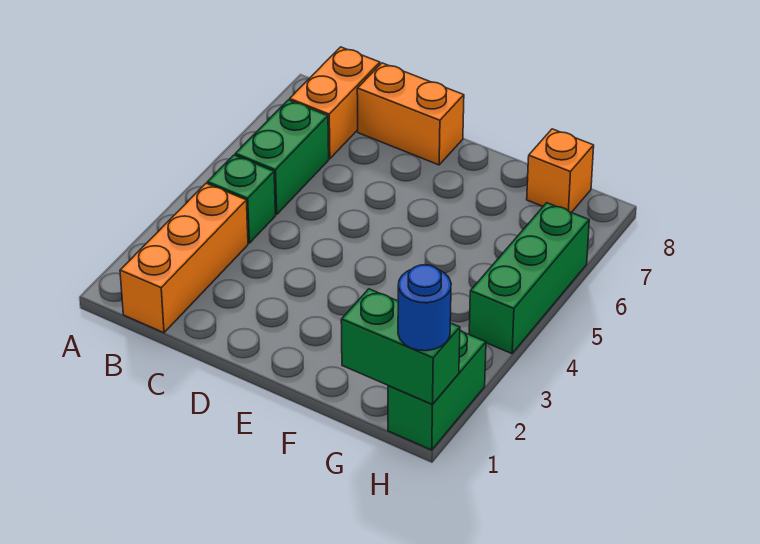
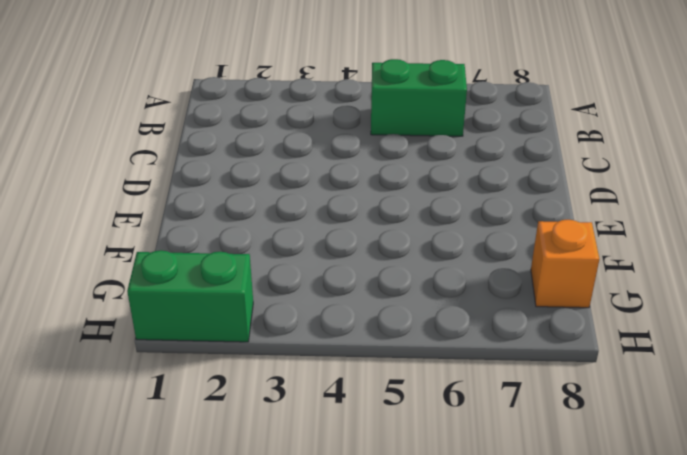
none -> orange 1x3 brick [120,183,248,333]
none -> green 1x1 brick [207,155,275,243]

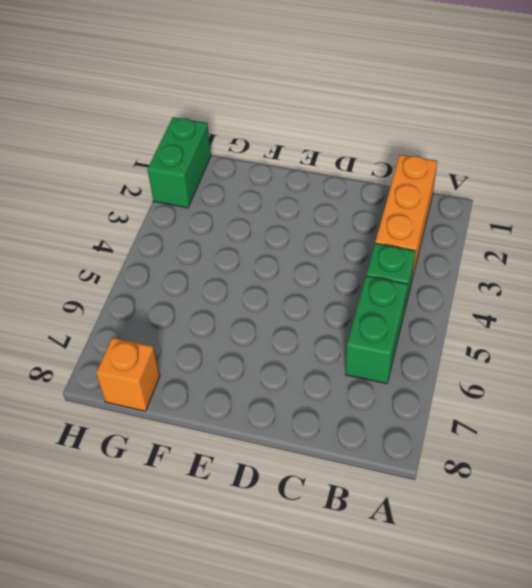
none -> orange 1x2 brick [290,47,380,159]
none -> orange 1x2 brick [357,63,464,165]

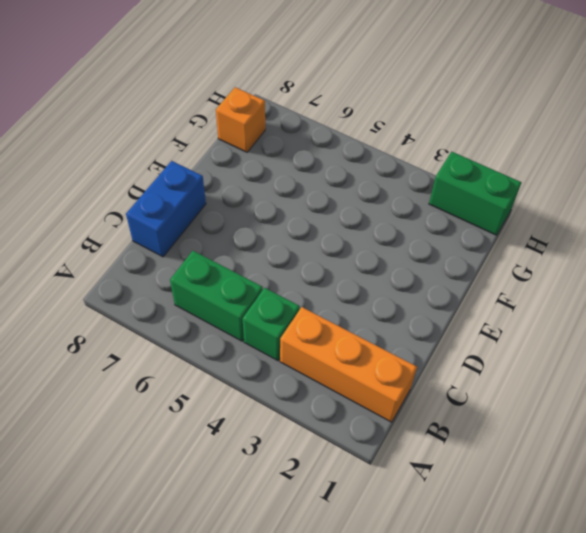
blue 1x2 brick [126,161,206,257] -> orange 1x2 brick [357,63,464,165]
none -> orange 1x2 brick [290,47,380,159]
none -> green 1x3 brick [469,203,589,354]

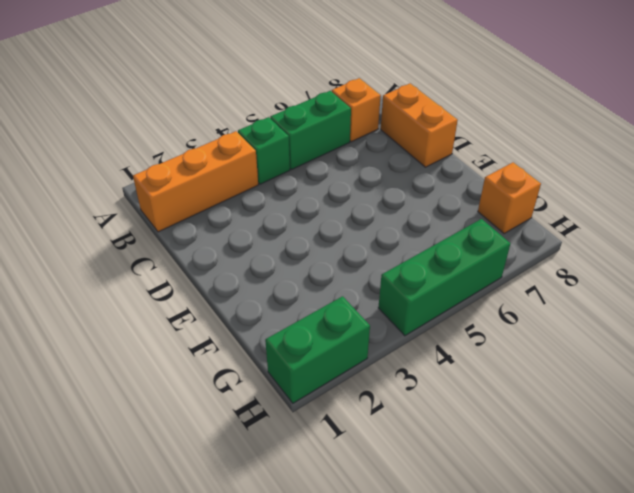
orange 1x1 brick [332,78,381,142] -> orange 1x2 brick [290,47,380,159]
none -> green 1x2 brick [341,289,460,404]
none -> blue 1x1 round brick [398,265,451,351]

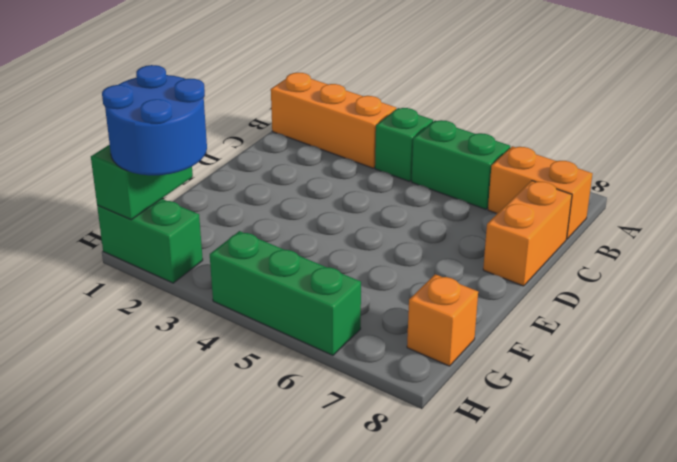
blue 2x2 round brick [102,65,207,175] -> blue 1x1 round brick [398,265,451,351]

